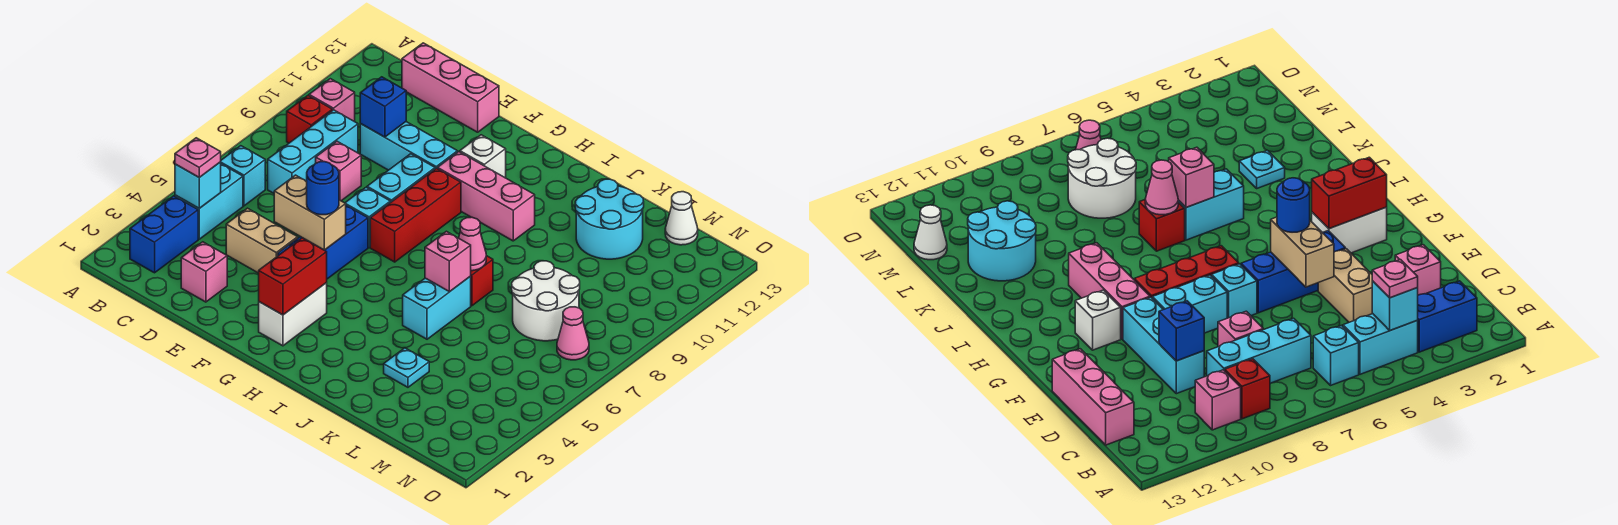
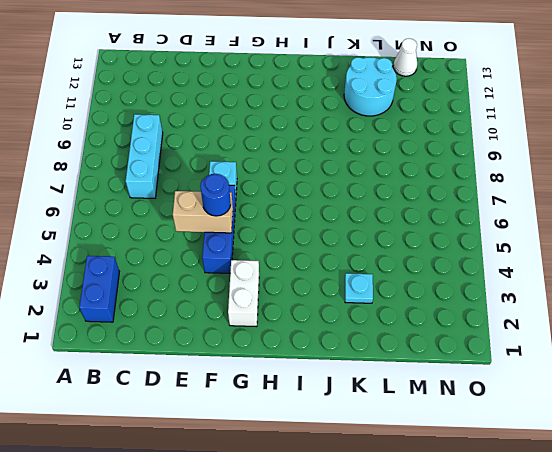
none -> cyan 1x2 brick [175,164,243,239]
none -> cyan 1x1 brick [221,146,265,206]
none -> red 1x1 brick [287,96,332,143]
none -> pink 1x1 brick [309,79,355,122]

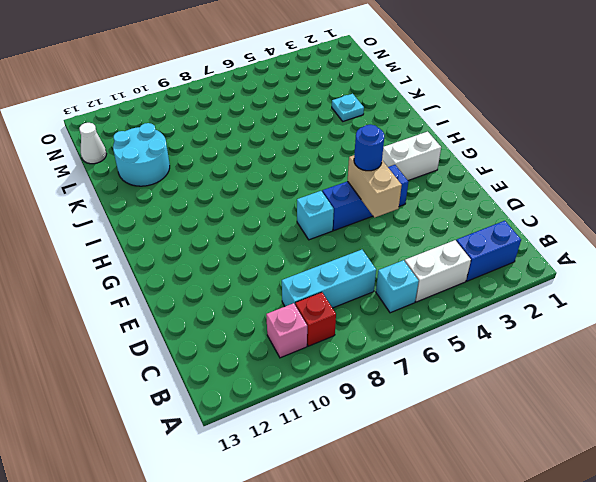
white 1x2 brick [405,240,471,302] -> cyan 1x2 brick [175,164,243,239]
none -> pink 1x3 brick [402,43,499,132]
none -> pink 1x1 brick [181,242,227,302]
none -> tan 1x2 brick [226,208,298,273]
none -> pink 1x1 brick [316,141,361,201]

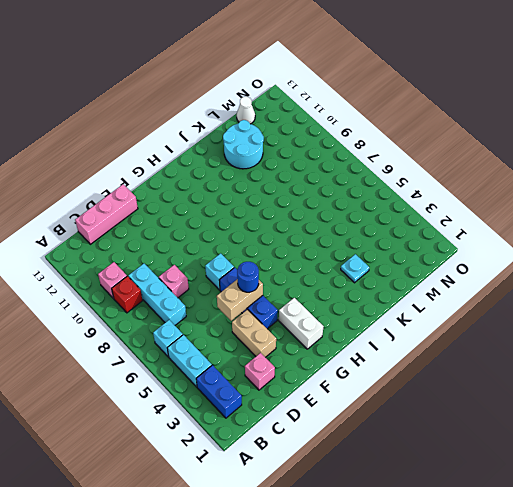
tan 1x2 brick [232,309,276,357] -> tan 1x2 brick turned to [226,208,298,273]
none -> cyan 1x3 brick [360,122,458,170]
none -> cyan 1x2 brick [367,154,435,203]
none -> red 1x3 brick [370,168,461,262]
none -> pink 1x3 brick [437,152,535,241]

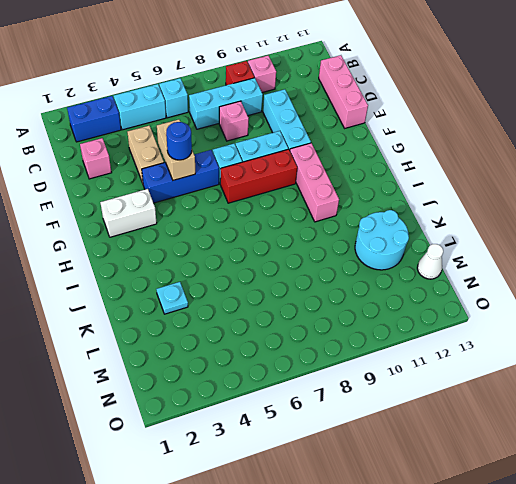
none -> white 1x1 brick [460,135,506,178]
none -> cyan 1x2 brick [403,276,471,339]
none -> red 1x1 brick [471,256,493,306]
none -> white 2x2 round brick [512,261,580,341]

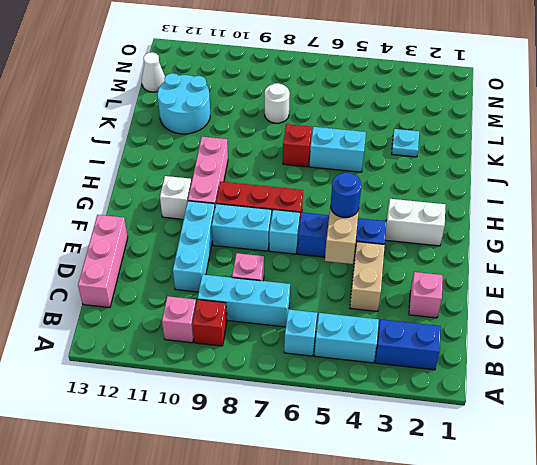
white 1x1 round brick [265,83,290,123] -> white 2x2 round brick [512,261,580,341]
none -> pink 1x1 cone [557,307,589,360]
none -> cyan 1x1 brick [175,162,221,208]
none -> blue 1x1 brick [360,77,406,137]
none -> red 1x2 brick [259,238,327,315]

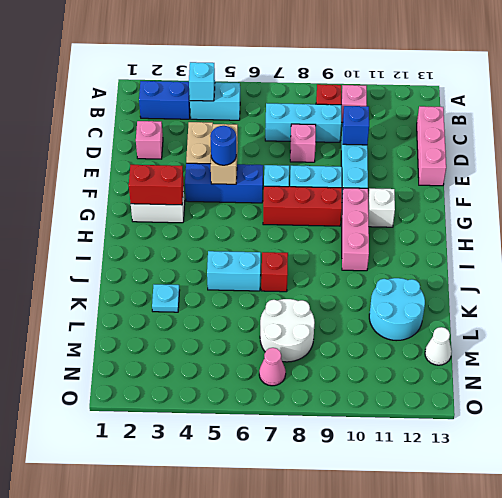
none -> cyan 1x1 brick [221,146,265,206]
none -> pink 1x1 brick [425,231,471,292]
none -> pink 1x1 cone [459,217,486,271]
none -> pink 1x1 plate [175,138,221,177]

